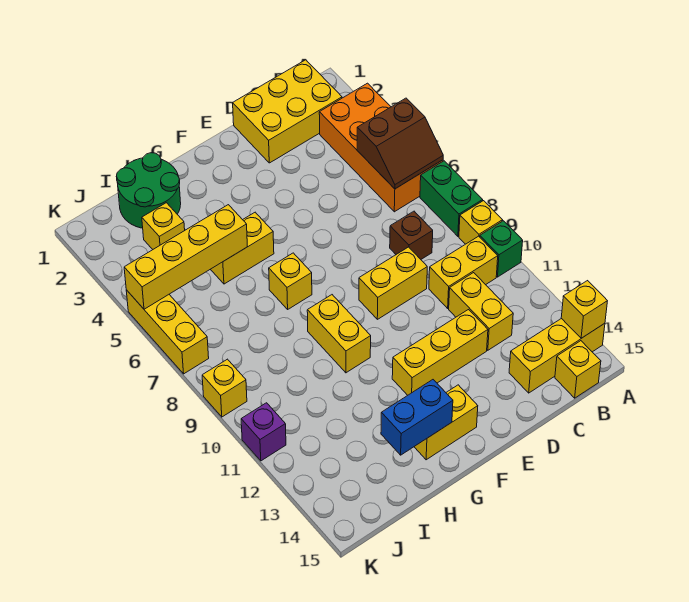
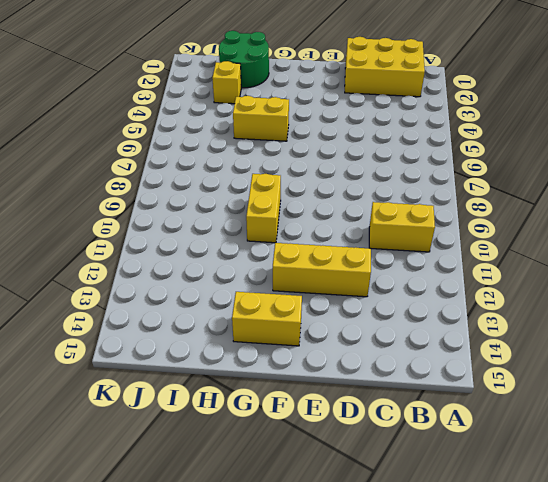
none -> orange 2x4 brick [319,83,443,212]
none -> green 1x2 brick [420,161,483,236]
none -> yellow 1x1 brick [459,201,502,244]

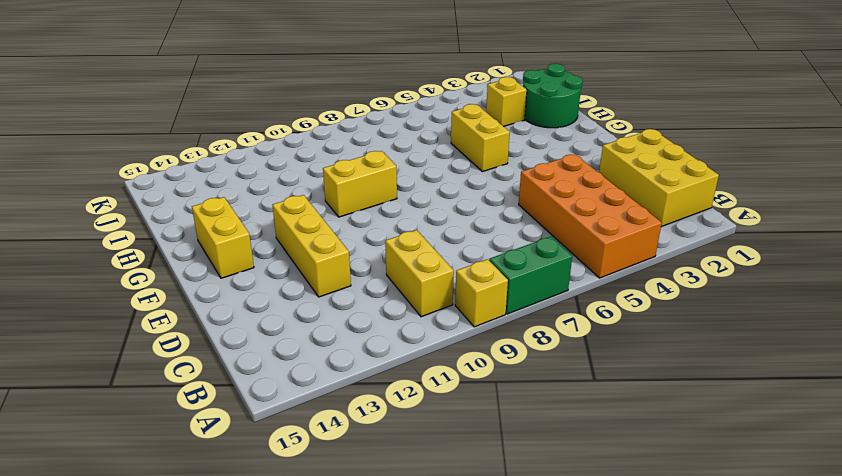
orange 2x4 brick [519,154,662,278] -> orange 2x4 brick turned to [319,83,443,212]
none -> green 1x1 brick [480,221,523,277]
none -> yellow 1x3 brick [509,318,605,393]
none -> yellow 1x1 brick [555,341,601,398]

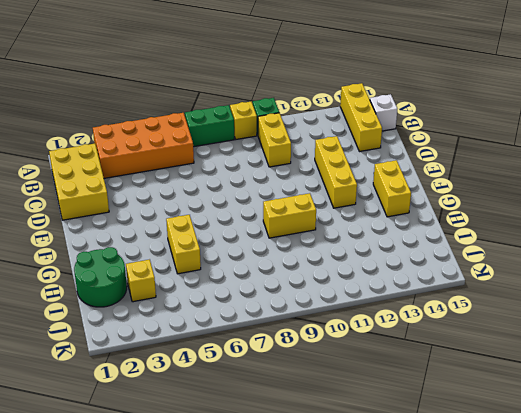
white 1x1 brick [370,94,397,131] -> yellow 1x1 brick [555,341,601,398]
none -> brown 1x1 brick [390,211,433,259]
none -> yellow 1x2 brick [449,273,513,350]
none -> yellow 1x2 brick [359,247,427,319]

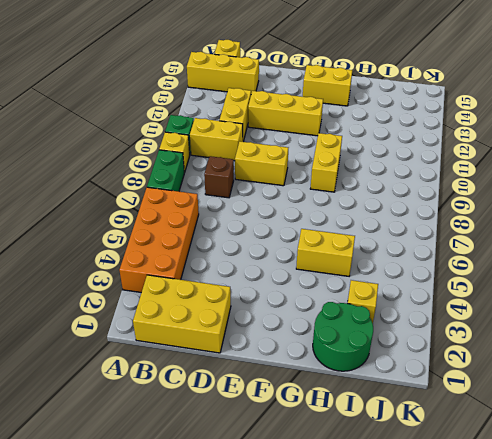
none -> yellow 1x1 brick [269,253,312,309]
none -> yellow 1x3 brick [126,290,209,374]
none -> yellow 1x1 brick [202,359,247,417]

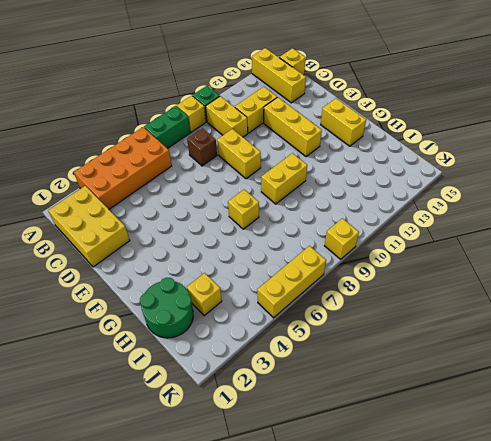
none -> yellow 1x2 brick [211,212,274,284]
none -> purple 1x1 brick [241,403,286,461]
none -> brown 2x2 slope [357,98,443,189]

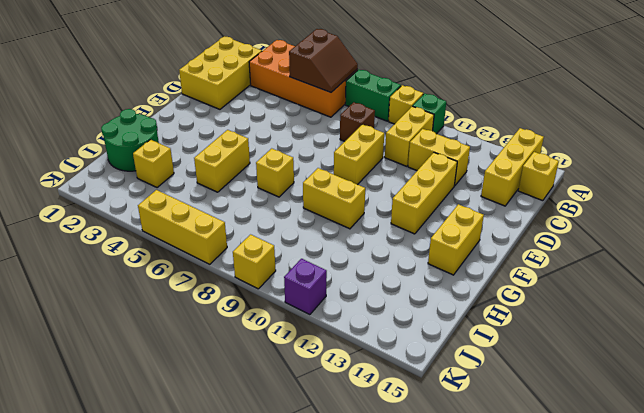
none -> yellow 1x1 brick [561,281,607,338]
none -> blue 1x2 brick [381,380,453,455]
none -> yellow 1x4 brick [124,205,247,309]

